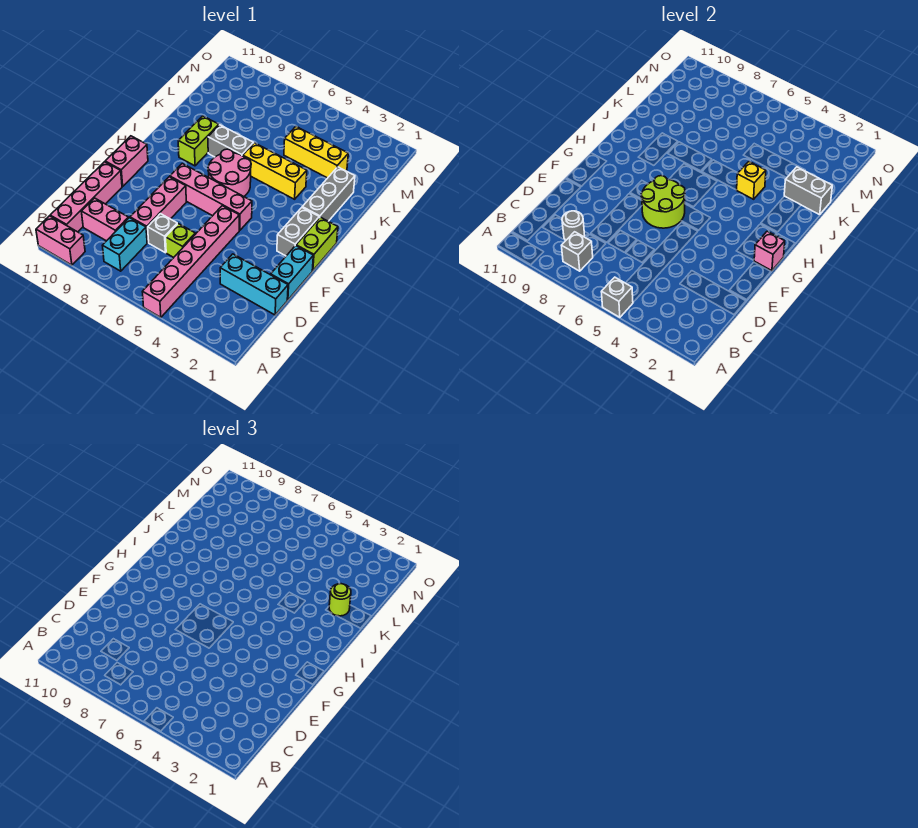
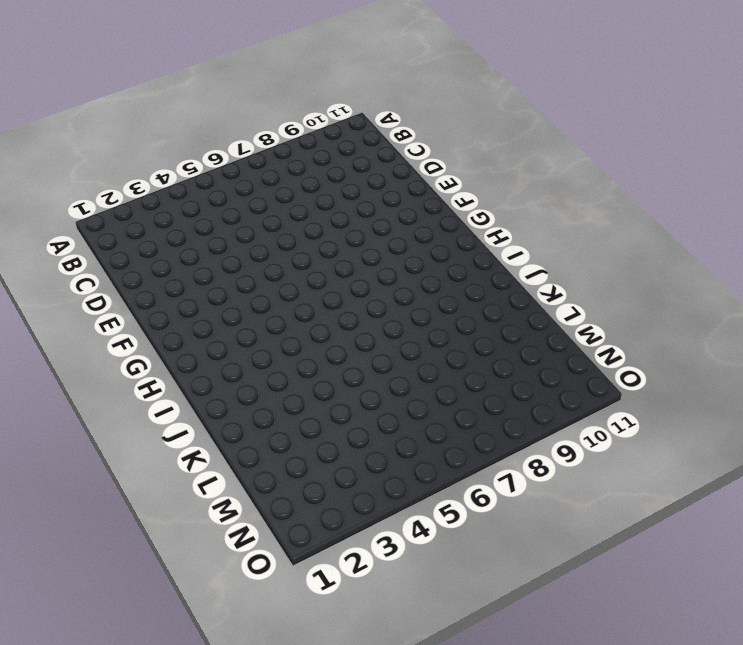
none -> pink 1x6 brick [143,206,239,317]
none -> pink 1x2 brick [36,216,85,265]
none -> cyan 1x2 brick [102,218,147,271]

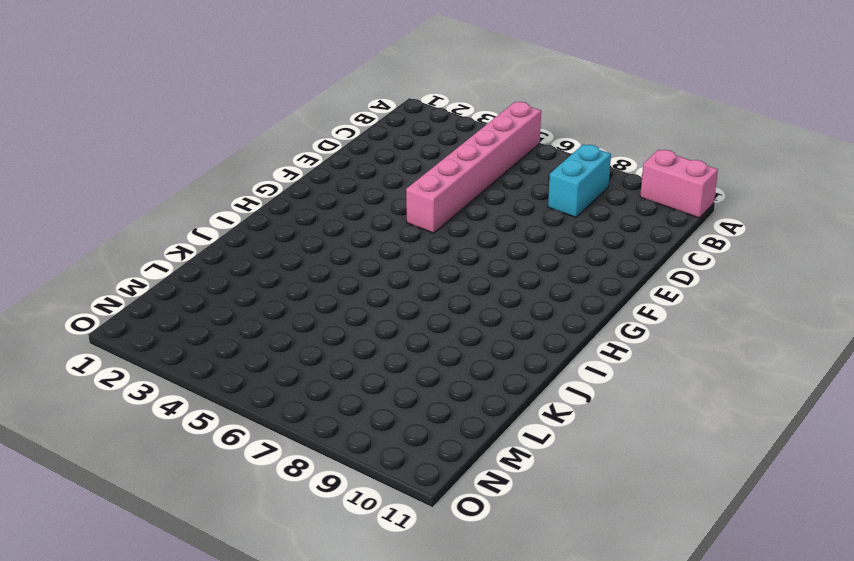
none -> pink 1x4 brick [50,162,122,232]
none -> pink 1x2 brick [81,198,129,241]
none -> cyan 1x3 brick [220,254,288,315]

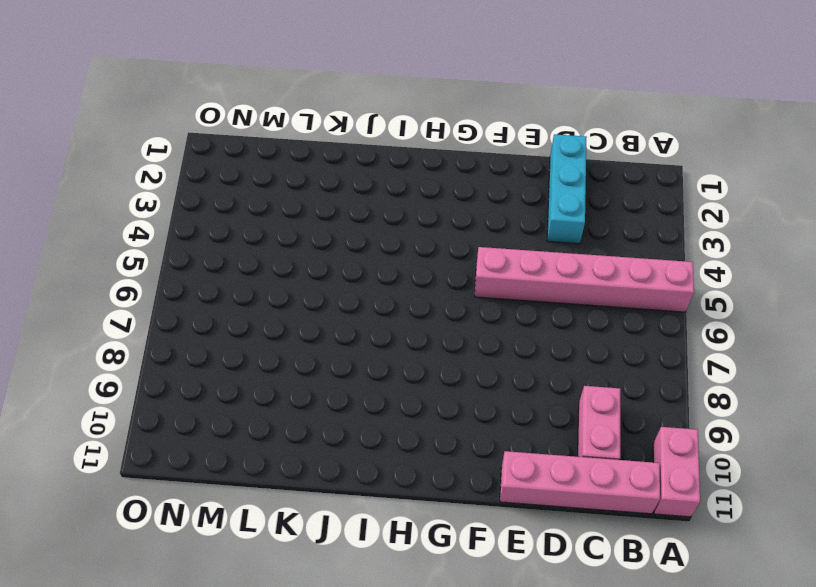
none -> cyan 1x2 brick [102,218,147,271]
none -> lime 1x1 brick [166,224,195,257]
none -> grey 1x1 brick [148,214,177,253]

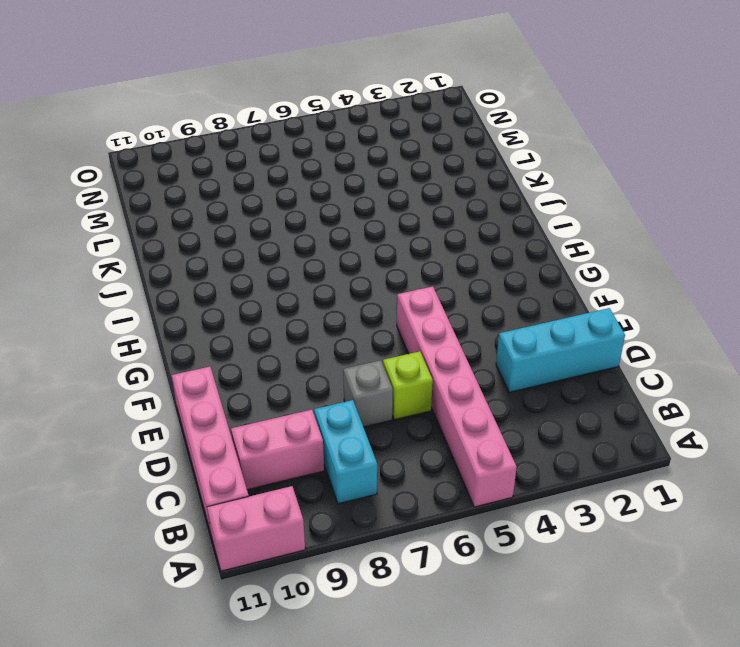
none -> pink 1x3 brick [130,177,186,243]
none -> cyan 1x2 brick [271,246,313,300]
none -> pink 1x2 brick [105,136,148,186]

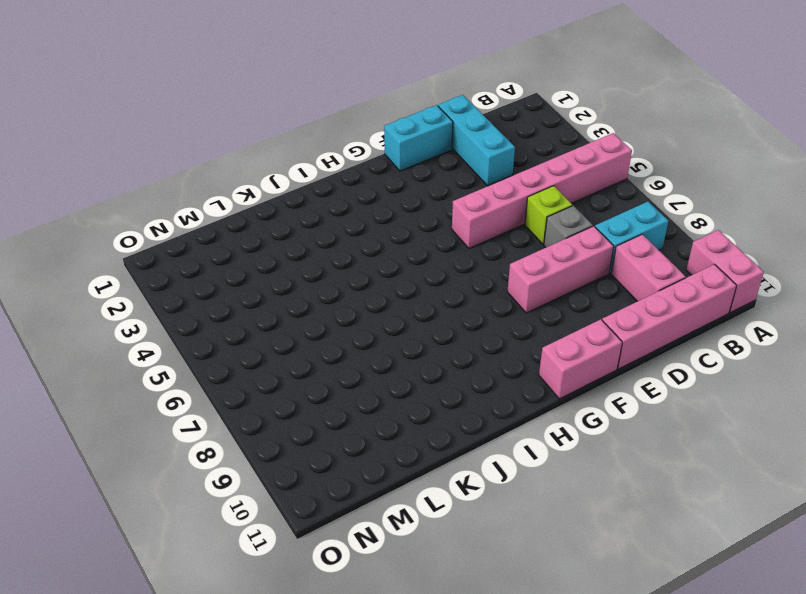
none -> lime 1x2 brick [296,217,338,271]
none -> grey 1x2 brick [277,208,319,256]
none -> pink 1x4 brick [170,164,252,231]

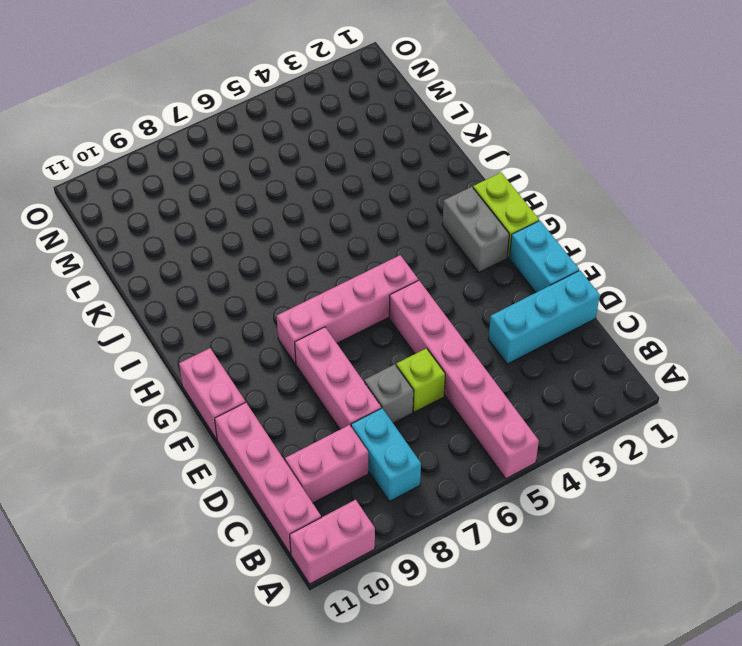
none -> pink 2x2 round brick [208,149,251,196]
none -> grey 1x3 brick [302,167,355,221]
none -> lime 1x2 brick [178,116,219,166]

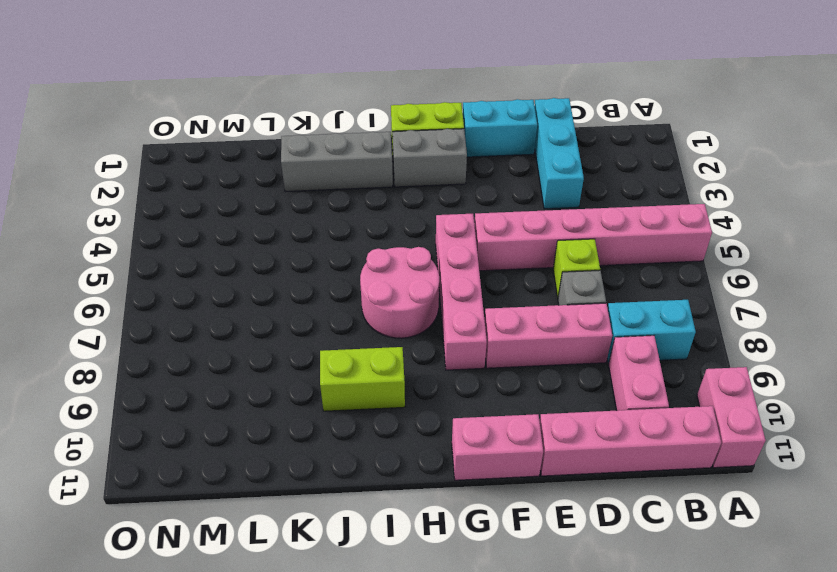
none -> yellow 1x3 brick [243,143,307,199]
none -> grey 1x2 brick [208,125,254,157]
none -> yellow 1x3 brick [284,126,348,178]

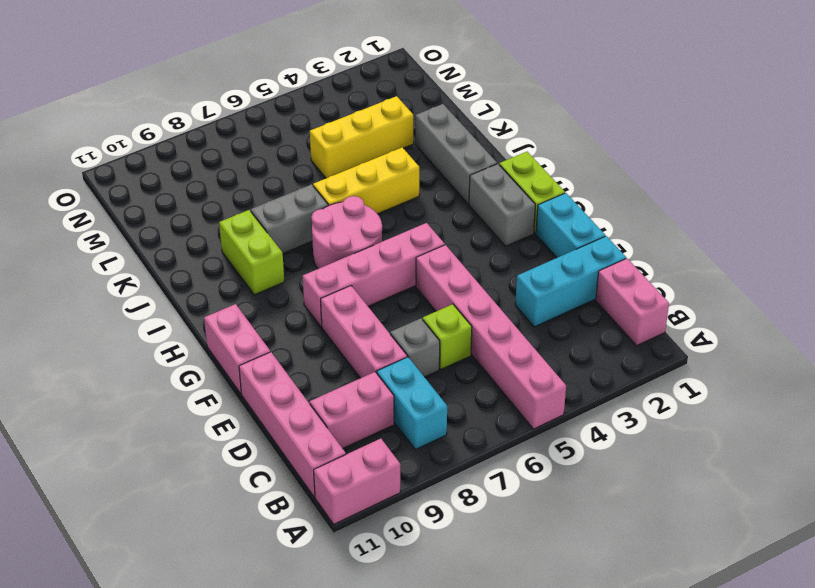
pink 1x2 brick [596,259,669,346] -> none
none -> grey 1x1 brick [602,277,633,317]
none -> grey 1x1 brick [561,232,593,271]
none -> grey 1x1 round brick [562,211,585,241]

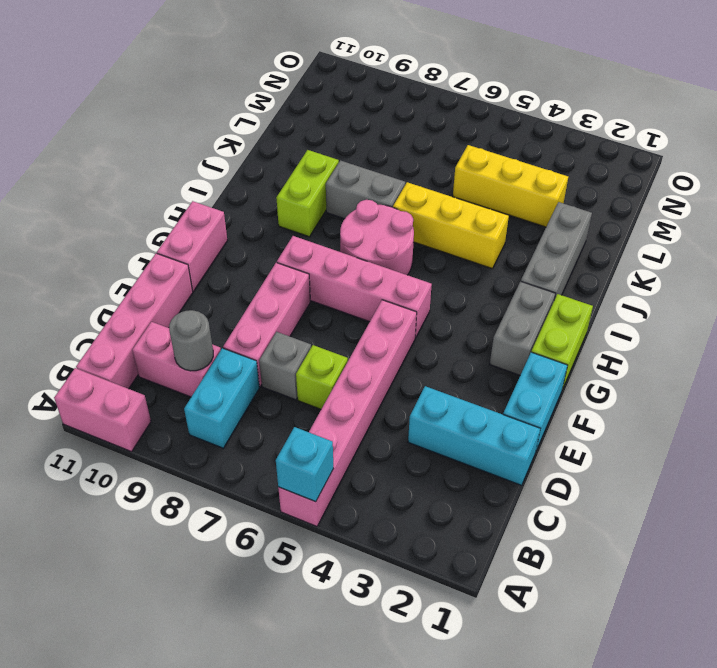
cyan 1x1 brick [276,427,334,502] -> grey 1x1 brick [602,277,633,317]
none -> grey 1x1 brick [561,232,593,271]
none -> lime 2x2 round brick [641,176,685,228]
none -> pink 1x1 brick [754,231,785,271]

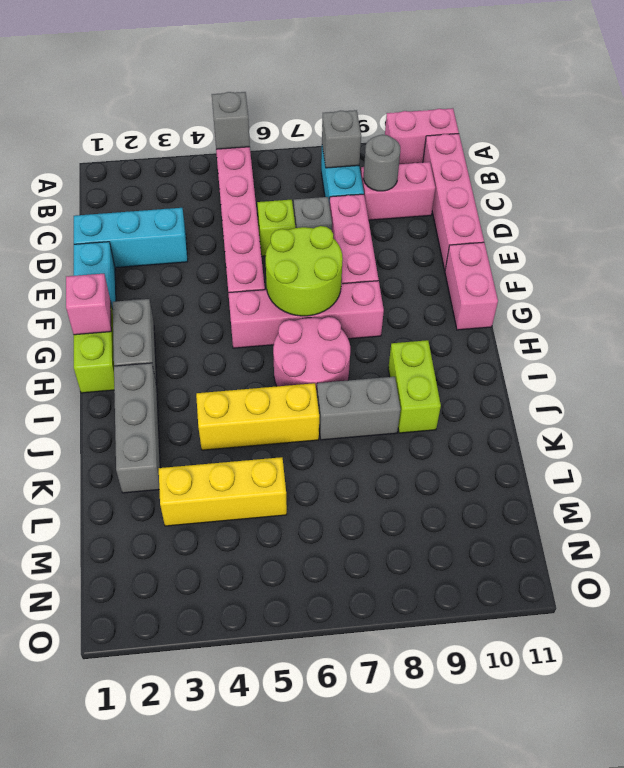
none -> yellow 1x1 brick [737,162,766,199]
none -> grey 1x2 brick [784,167,832,215]
none -> lime 1x1 round brick [329,584,351,616]

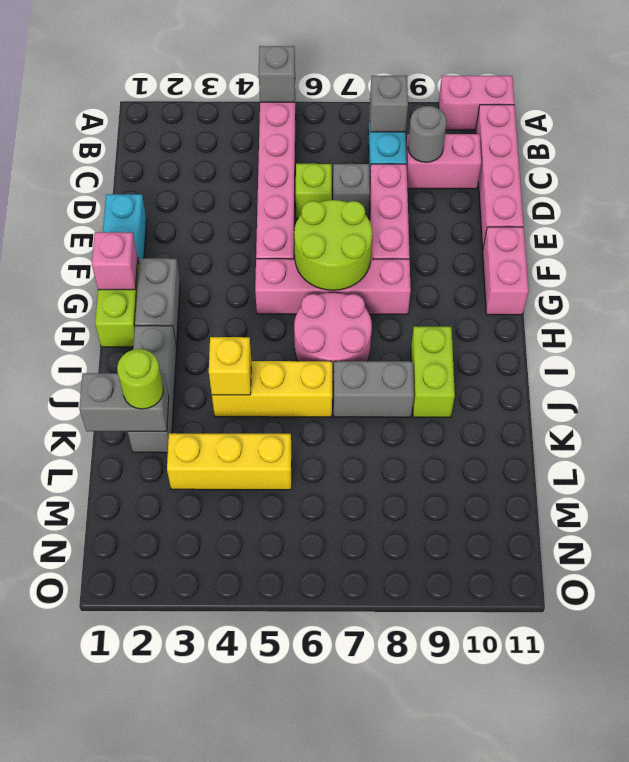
none -> cyan 1x3 brick [220,254,288,315]

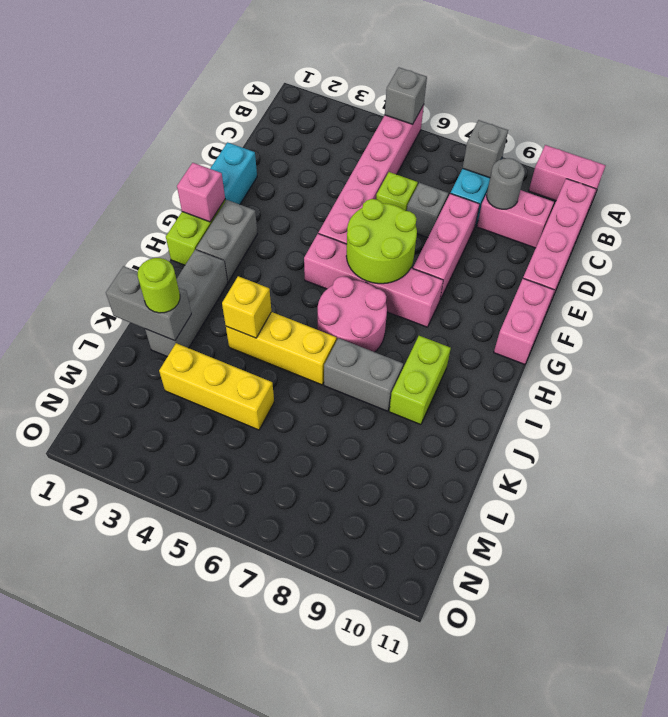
none -> cyan 1x3 brick [220,254,288,315]

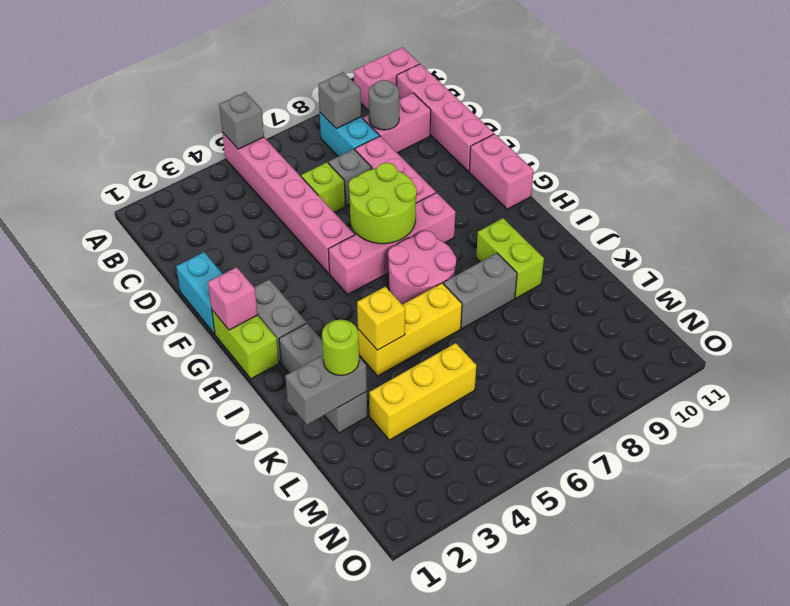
none -> cyan 1x3 brick [220,254,288,315]

